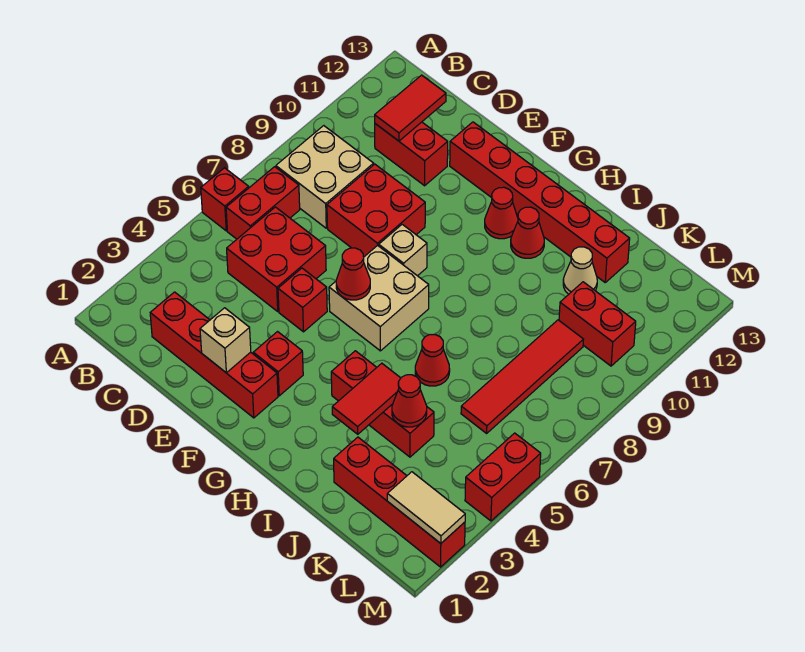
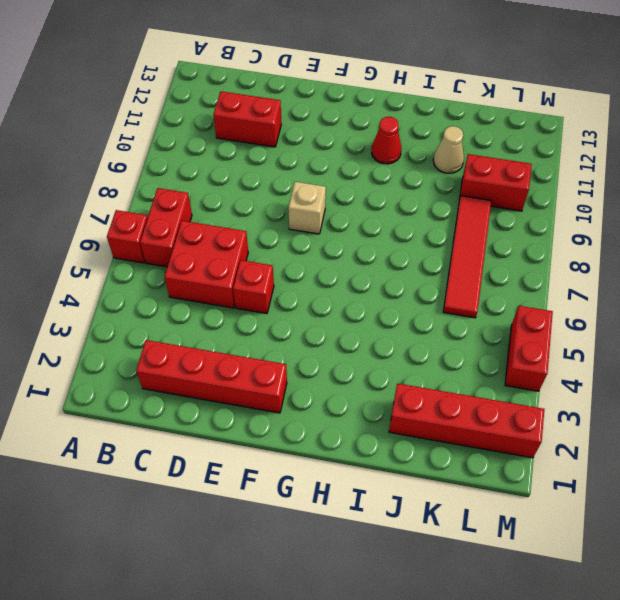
none -> tan 2x2 brick [276,126,374,228]
none -> red 2x2 brick [327,164,425,257]
none -> red 1x6 brick [450,122,630,282]

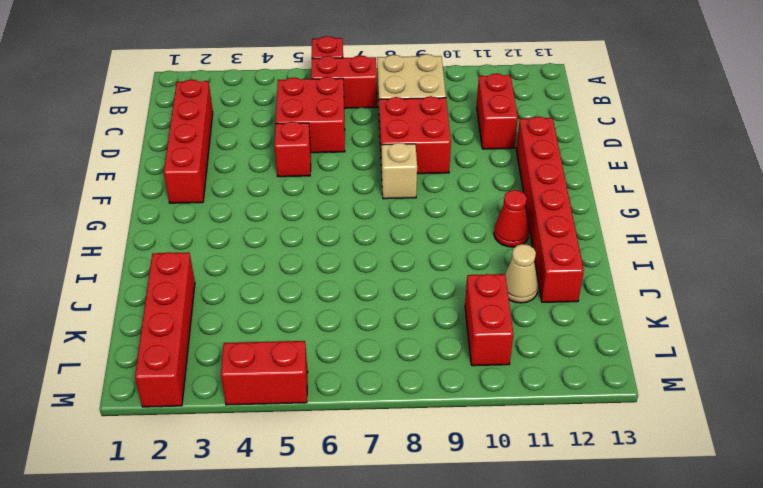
none -> red 1x1 brick [253,332,303,396]
none -> tan 2x2 brick [329,245,429,351]
none -> red 1x1 cone [485,187,518,239]

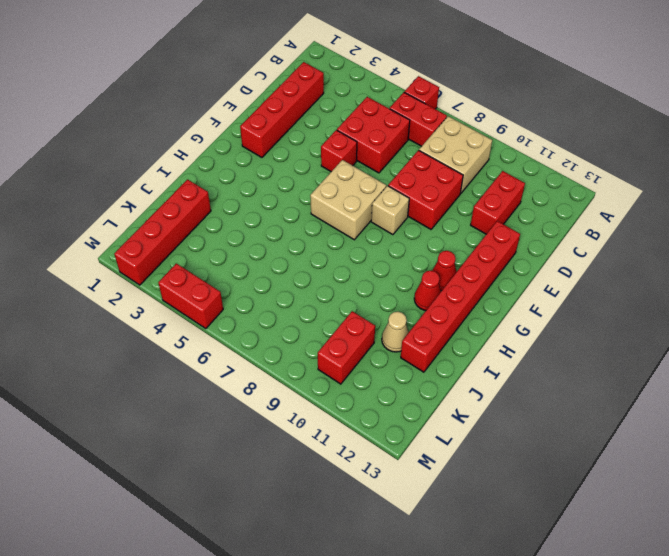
none -> red 1x1 brick [253,332,303,396]
none -> red 1x3 brick [331,351,434,457]
none -> red 1x1 cone [415,335,450,386]

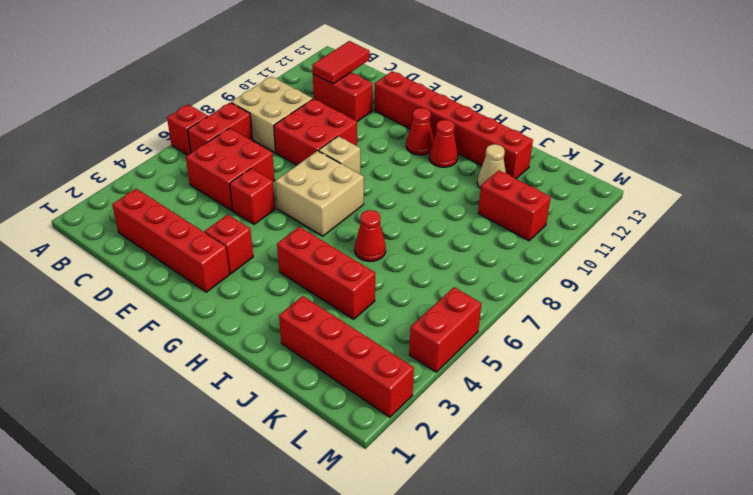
none -> red 1x4 tile [461,320,584,433]
none -> tan 1x1 brick [200,308,251,373]
none -> red 1x1 cone [336,248,370,300]

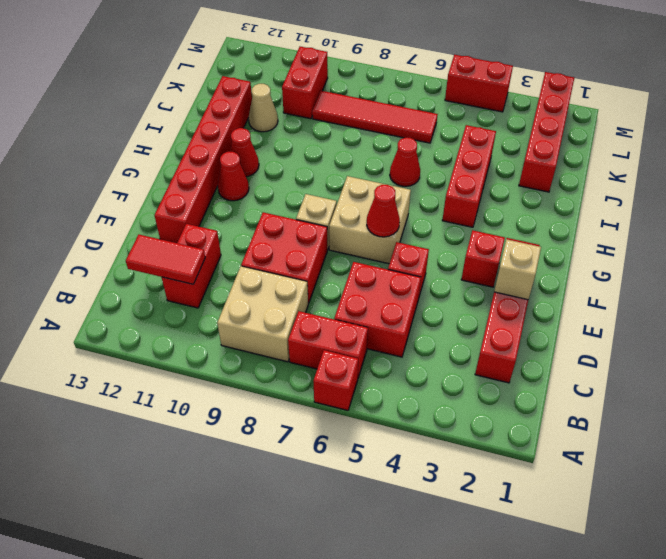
none -> red 1x2 tile [332,363,401,434]
none -> red 1x1 cone [392,375,427,427]
none -> tan 1x2 tile [387,472,465,543]

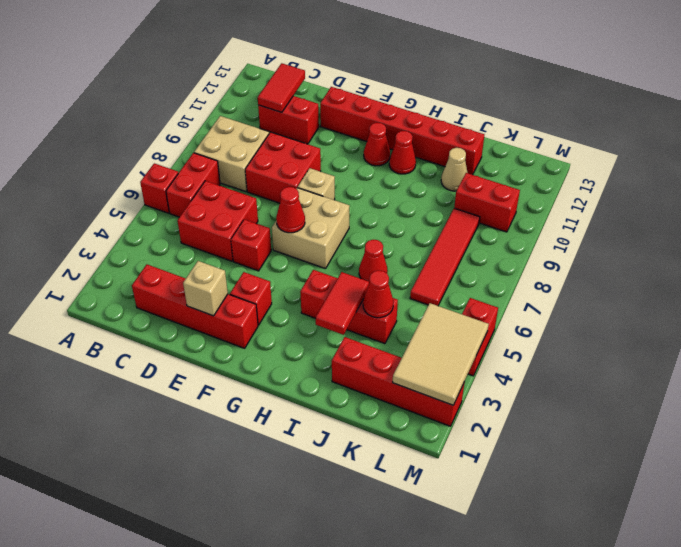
tan 2x3 tile [393,303,489,405] -> tan 1x2 tile [387,472,465,543]

